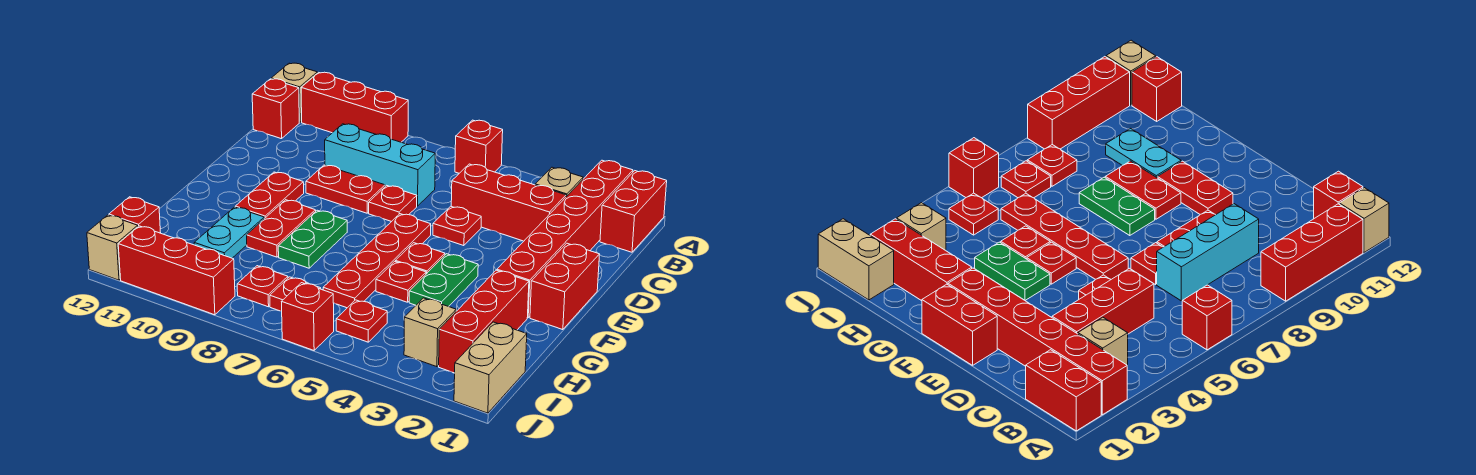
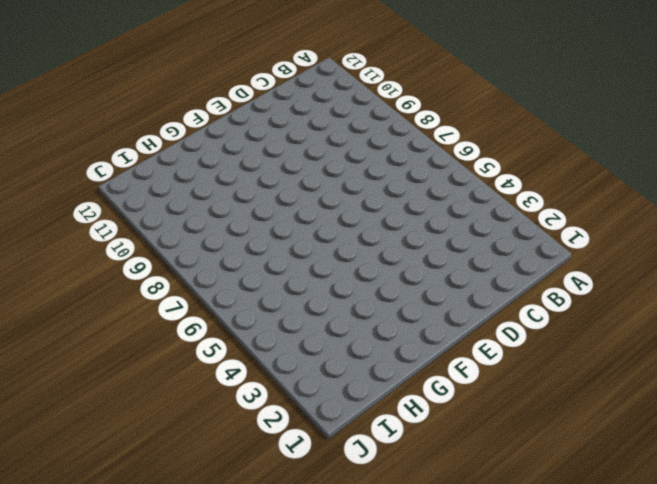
none -> red 1x2 brick [600,171,667,252]
none -> red 1x6 brick [497,160,633,318]
none -> red 1x1 brick [455,120,503,173]
none -> red 1x3 brick [301,72,408,142]

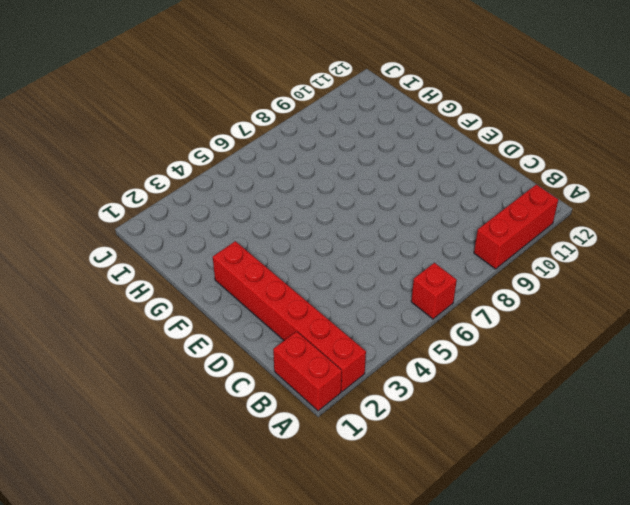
none -> tan 1x1 brick [271,63,317,122]
none -> tan 1x1 brick [535,167,583,197]
none -> red 1x1 brick [252,79,299,139]
none -> red 1x3 brick [451,164,566,241]

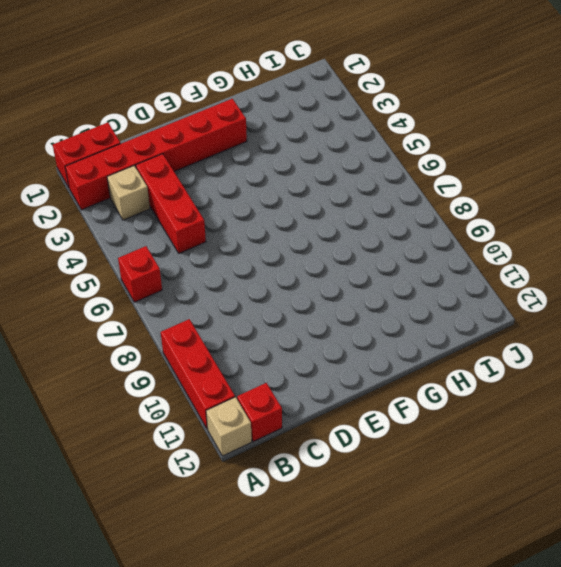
none -> cyan 1x3 brick [325,124,435,206]
none -> red 1x1 plate [433,206,481,246]
none -> red 1x1 plate [369,185,417,222]
none -> red 1x2 plate [306,165,385,213]

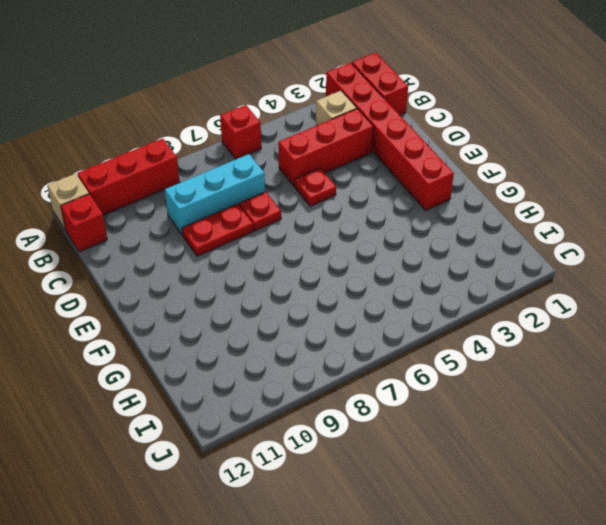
none -> red 1x2 brick [530,243,600,330]
none -> red 1x4 plate [323,214,431,308]
none -> red 1x2 plate [235,172,304,219]
none -> green 1x2 plate [409,254,478,307]

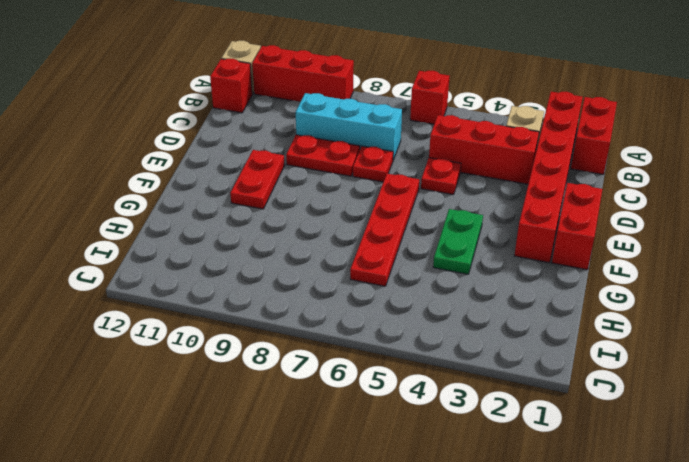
none -> red 1x1 plate [396,243,445,274]
none -> green 1x2 plate [278,210,347,268]
none -> red 1x2 plate [247,200,316,257]
none -> red 1x3 brick [439,270,529,373]

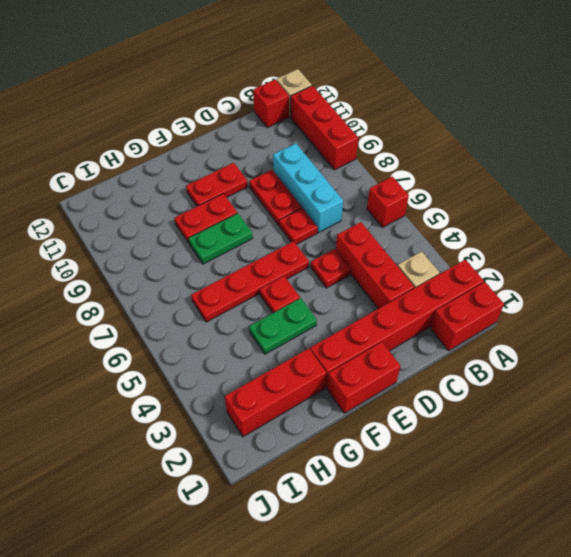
none -> red 1x1 plate [376,261,426,302]
none -> cyan 1x2 plate [194,207,264,258]
none -> tan 1x2 brick [454,322,527,413]
none -> tan 1x1 brick [404,298,456,367]

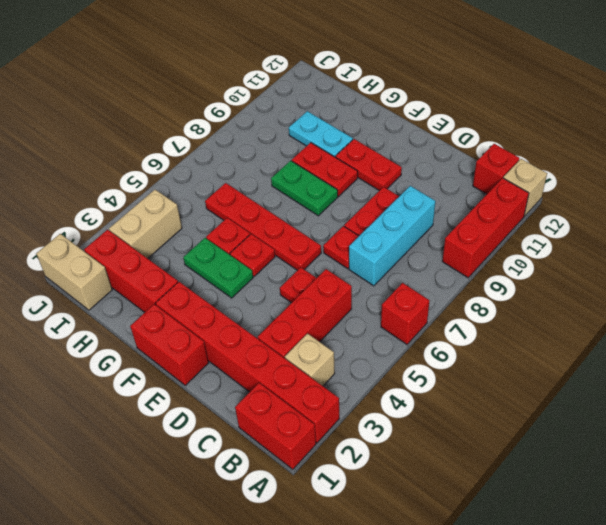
tan 1x2 brick [109,190,182,259] -> tan 1x1 brick [404,298,456,367]
none -> red 1x1 plate [336,300,387,342]
none -> red 1x1 plate [270,277,321,311]
none -> red 1x1 plate [237,266,288,307]
none -> red 1x1 brick [109,197,161,233]

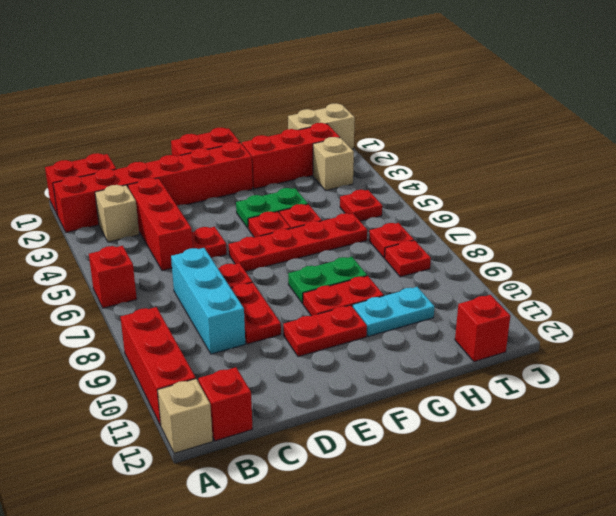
none -> red 1x1 brick [282,283,334,350]
none -> red 1x3 brick [118,226,235,315]
none -> tan 1x1 brick [87,215,138,280]

